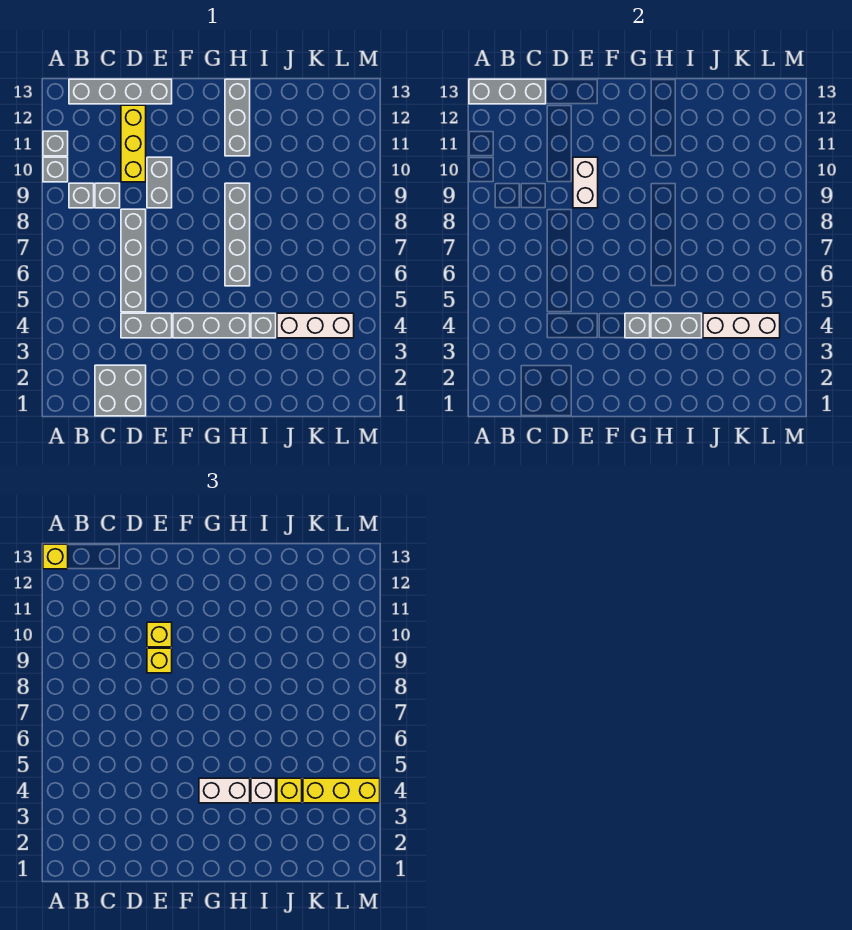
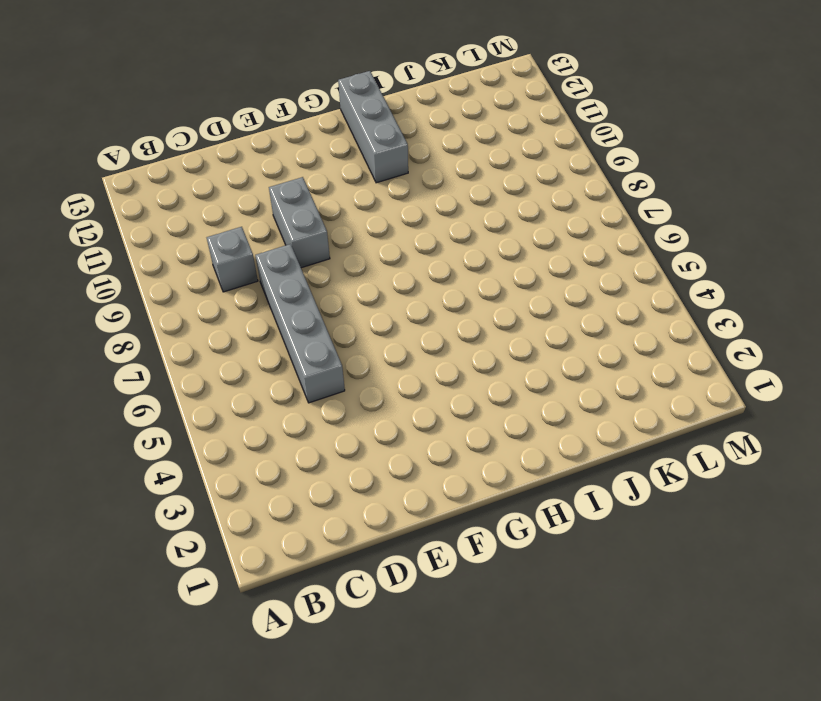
none -> grey 1x1 brick [43,157,68,182]
none -> grey 1x1 brick [43,131,68,156]
none -> grey 1x1 brick [69,183,94,208]

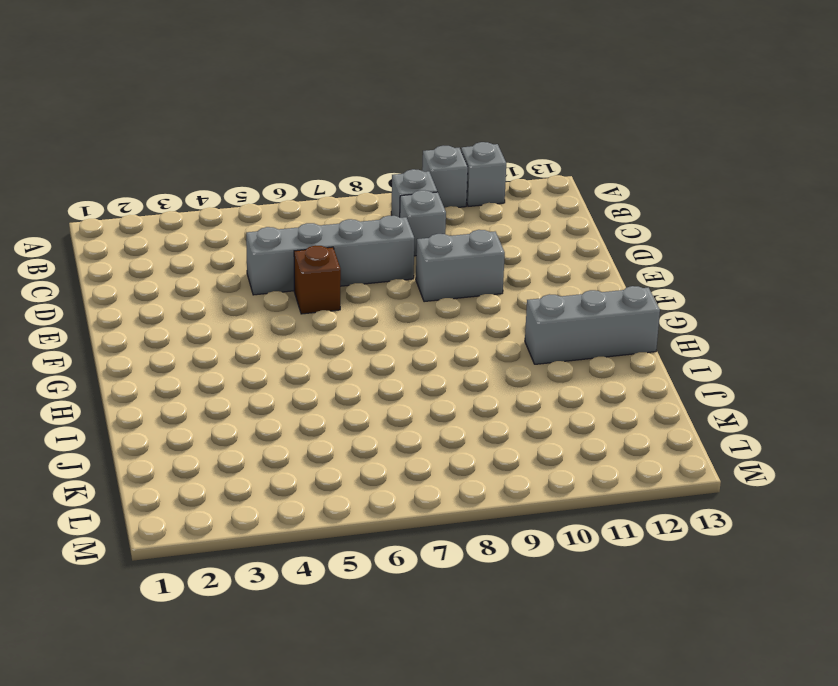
brown 1x1 brick [294,245,341,314] -> none
none -> grey 1x4 brick [69,79,172,104]
none -> grey 2x2 brick [95,365,146,416]
none -> grey 1x2 brick [121,313,172,338]

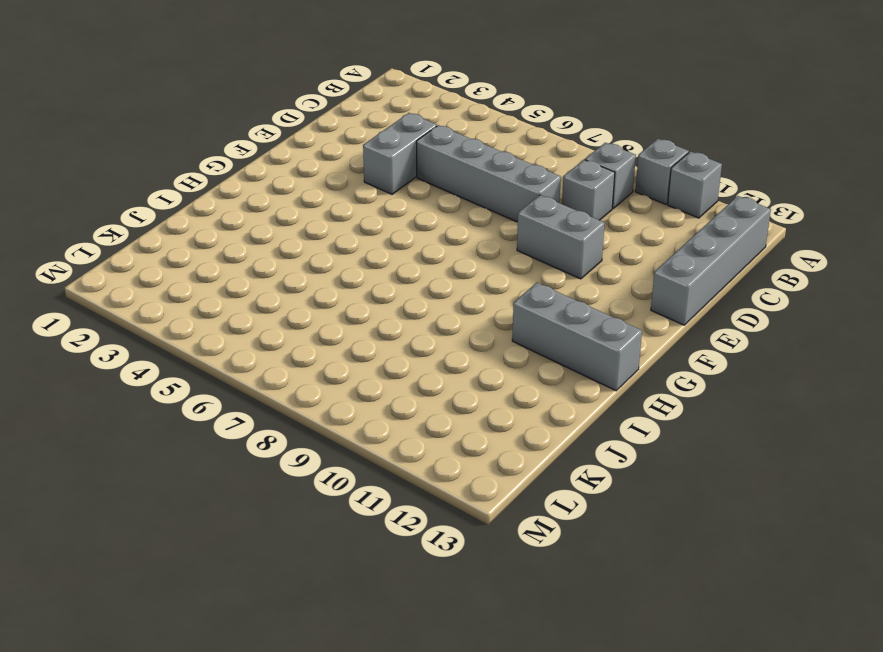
none -> grey 2x2 brick [95,365,146,416]
none -> yellow 1x3 brick [121,105,146,182]
none -> grey 1x3 brick [173,313,250,338]

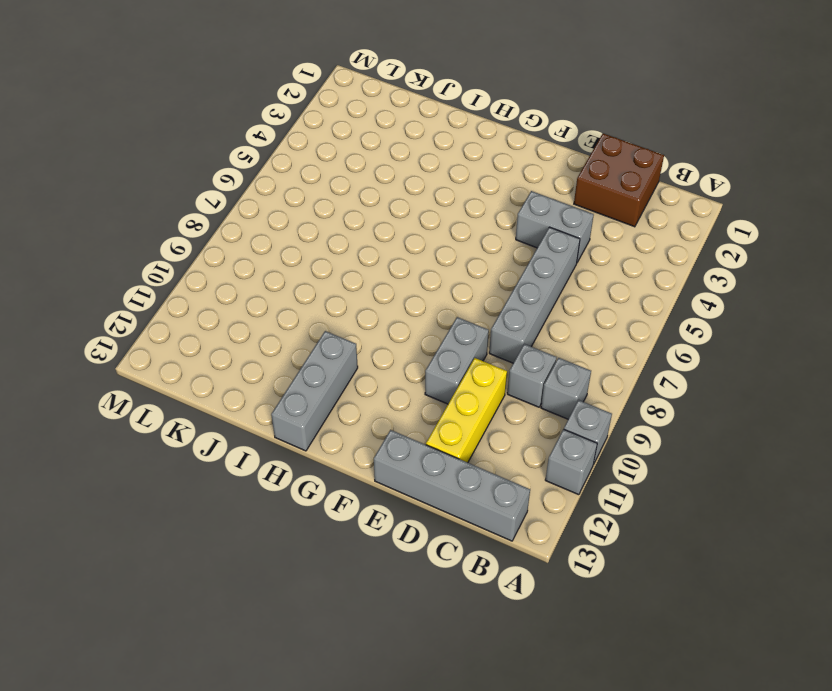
brown 2x2 brick [574,133,664,227] -> grey 2x2 brick [95,365,146,416]
none -> grey 1x3 brick [173,313,250,338]
none -> grey 1x4 brick [225,183,250,286]
none -> grey 1x1 brick [251,313,276,338]

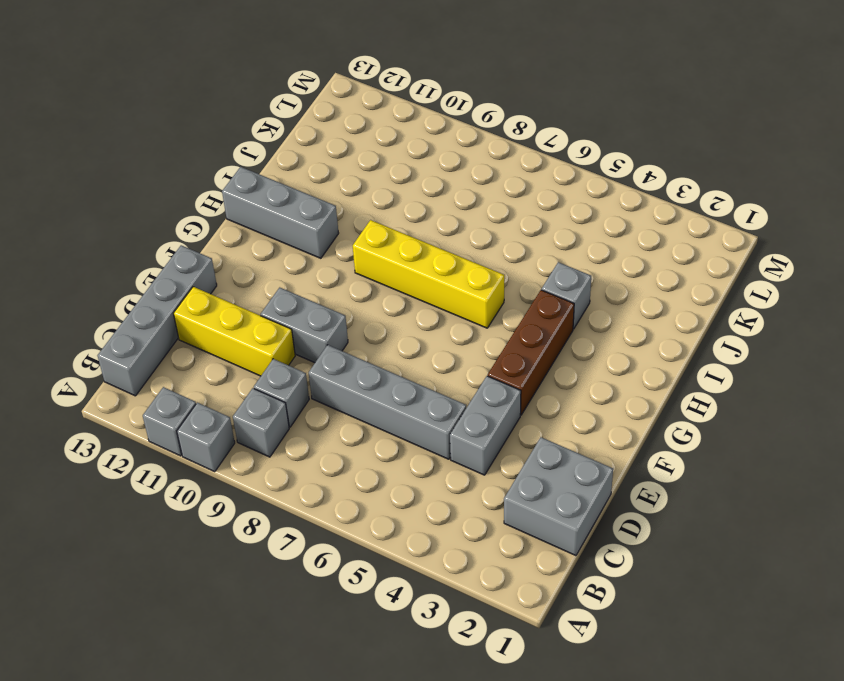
brown 1x3 brick [488,290,574,415] -> grey 1x3 brick [173,313,250,338]
yellow 1x4 brick [353,220,504,328] -> grey 1x4 brick [225,183,250,286]
none -> white 1x3 brick [277,313,354,338]
none -> grey 1x3 brick [469,79,546,104]
none -> white 1x2 brick [573,157,598,208]

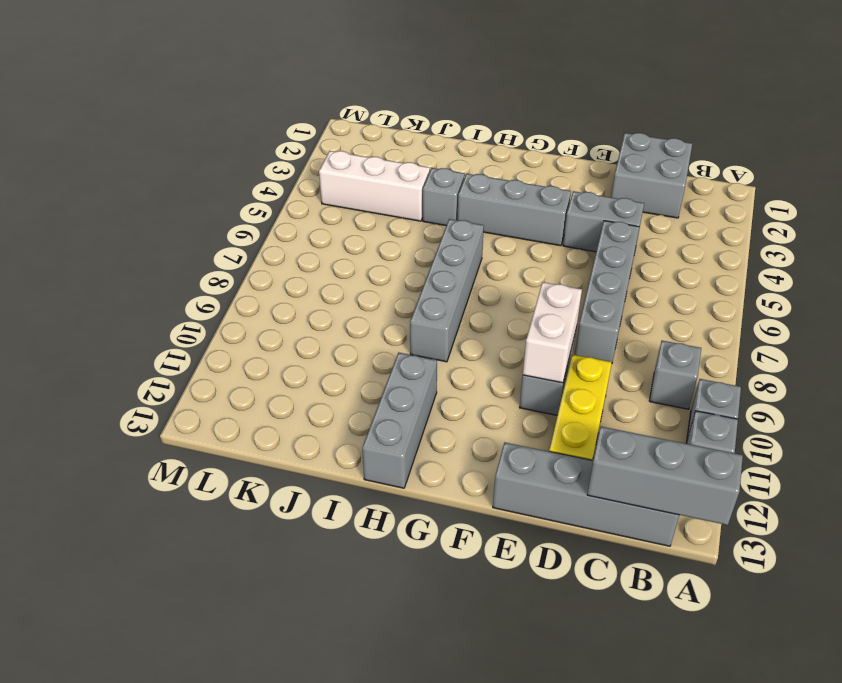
none -> grey 1x1 brick [95,183,120,208]
none -> grey 1x1 brick [625,313,650,338]
none -> grey 1x2 brick [651,313,702,338]

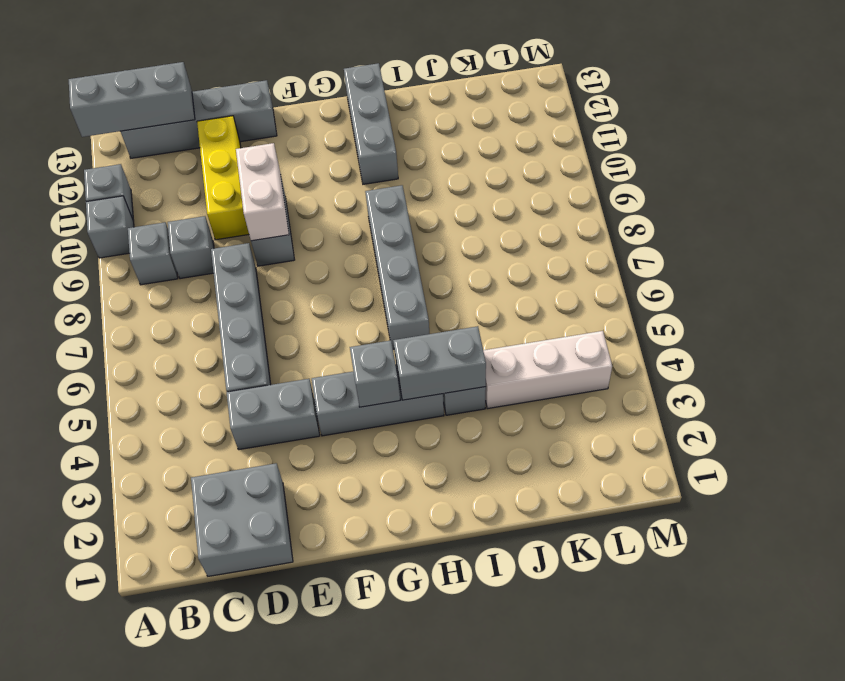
none -> white 1x3 brick [703,313,780,338]
none -> yellow 1x1 brick [43,544,68,569]
none -> yellow 1x1 brick [147,648,172,673]

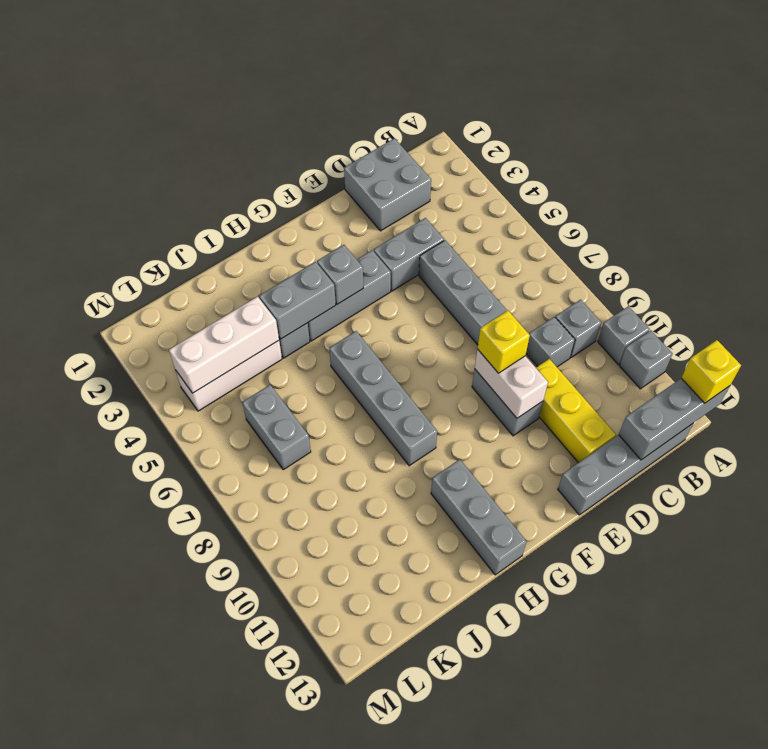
grey 1x2 brick [242,385,311,470] -> none
none -> yellow 1x1 brick [147,622,172,647]
none -> white 1x2 brick [199,778,250,803]
none -> white 1x1 brick [251,778,276,803]

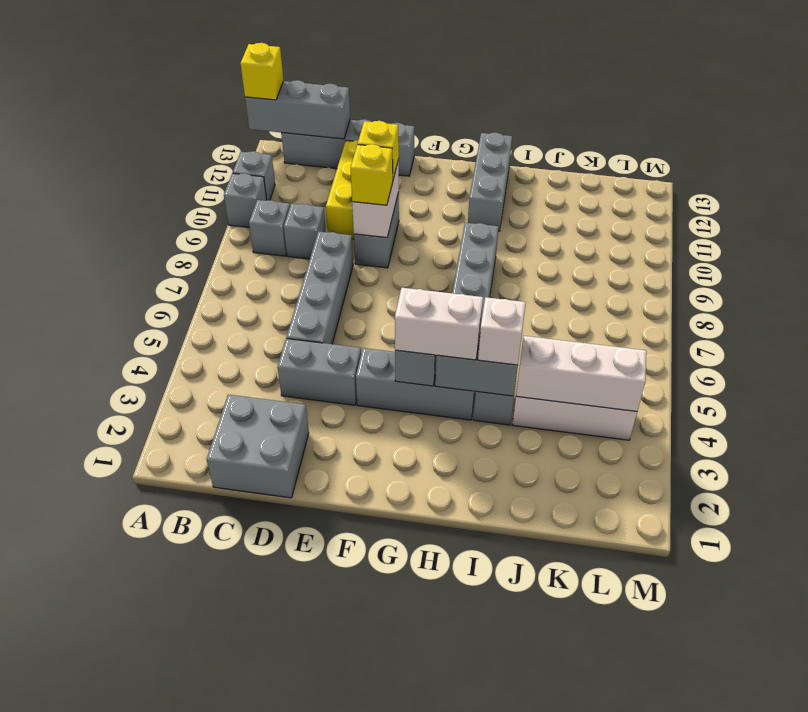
none -> yellow 1x1 brick [277,778,302,803]
none -> yellow 1x3 brick [303,778,380,803]

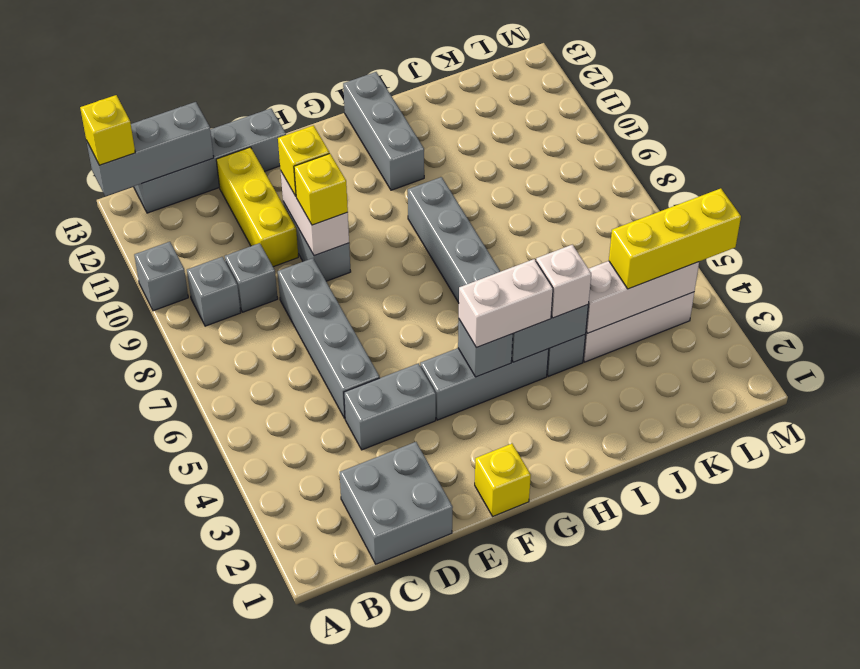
yellow 1x1 brick [475,444,531,516] -> yellow 1x1 brick moved to [277,778,302,803]
none -> grey 1x1 brick [43,131,68,156]

